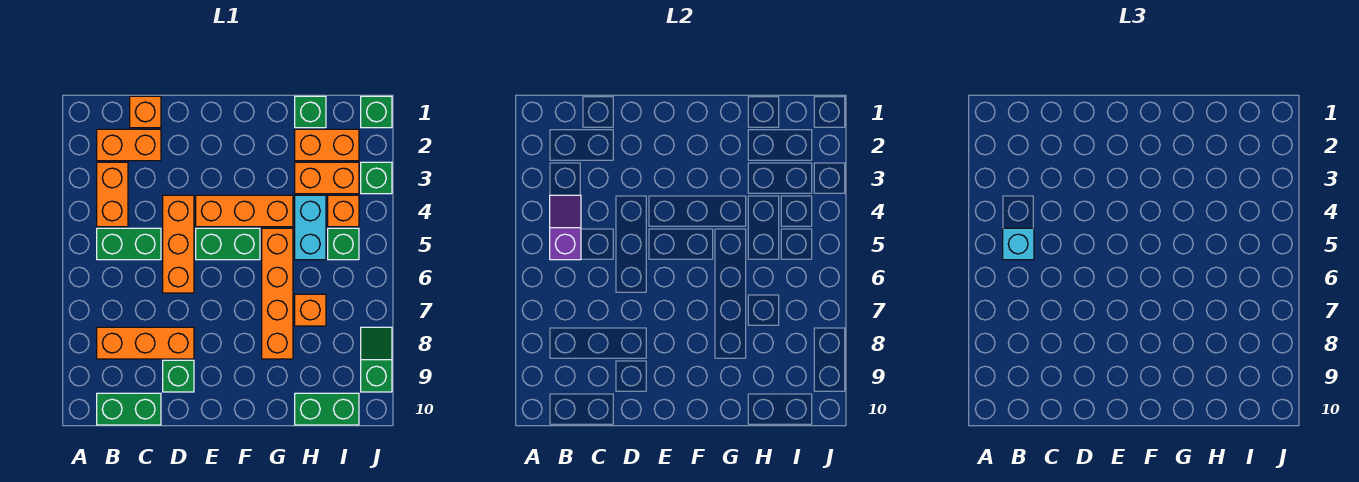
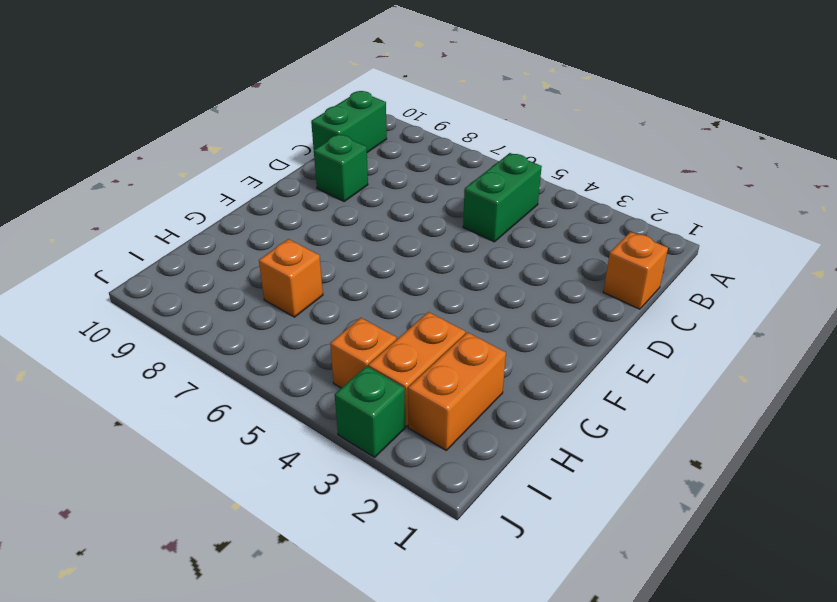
none -> orange 1x2 brick [97,129,161,161]
none -> orange 1x2 brick [97,162,128,227]
none -> orange 1x3 brick [97,327,194,359]

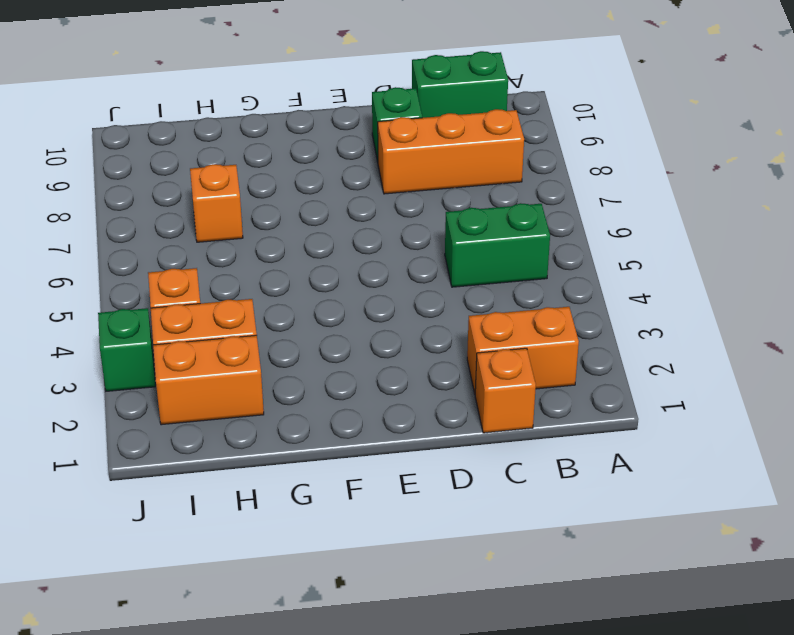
none -> orange 1x2 brick [97,162,128,227]
none -> orange 1x3 brick [163,195,194,293]
none -> orange 1x3 brick [196,195,293,227]

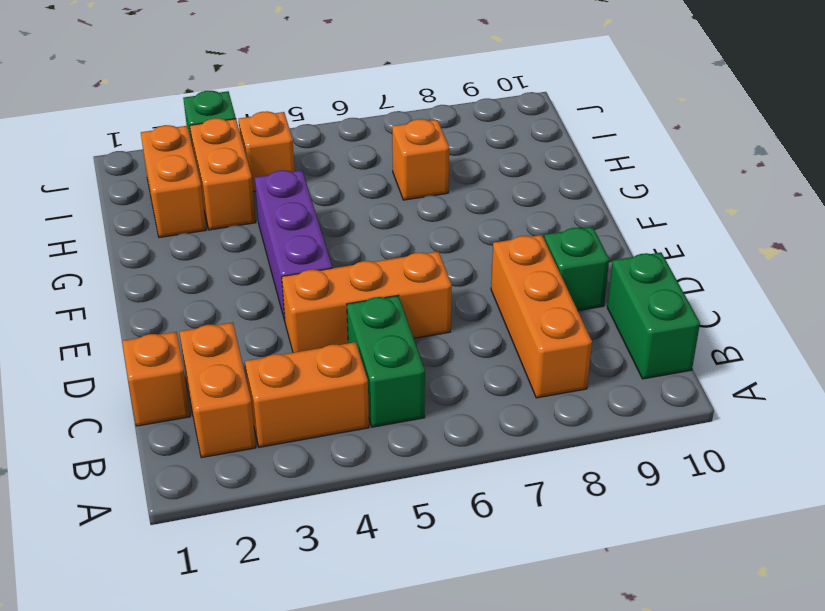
purple 1x3 brick [255,170,332,321] -> orange 1x3 brick [196,195,293,227]
none -> green 1x2 brick [196,228,260,260]
none -> orange 1x4 brick [262,228,293,359]
none -> green 1x1 brick [295,96,326,128]

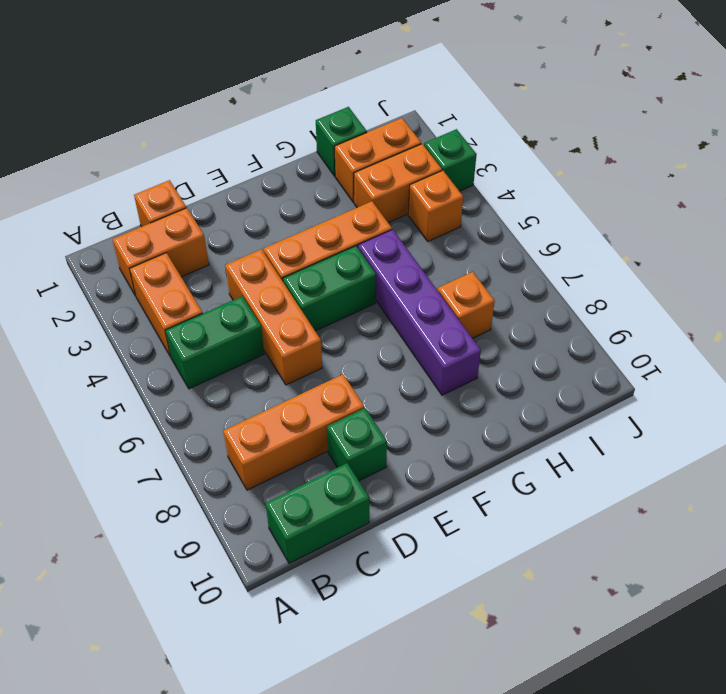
purple 1x4 brick [358,230,481,395] -> orange 1x4 brick [262,228,293,359]
none -> cyan 1x2 brick [295,195,326,260]
none -> green 1x2 brick [295,393,359,425]
none -> green 1x1 brick [328,228,359,260]

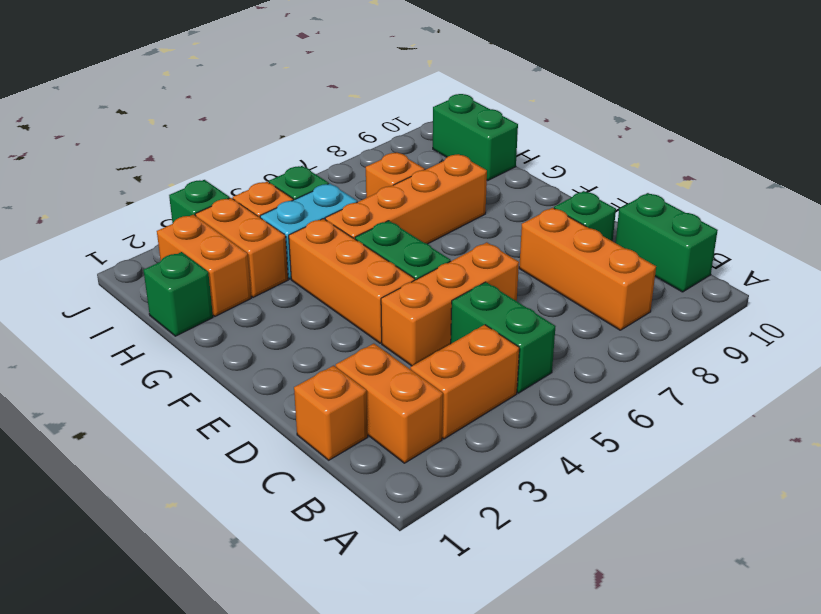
none -> green 1x1 brick [361,96,392,128]
none -> green 1x2 slope [361,327,392,392]
none -> purple 1x2 slope [550,195,581,260]

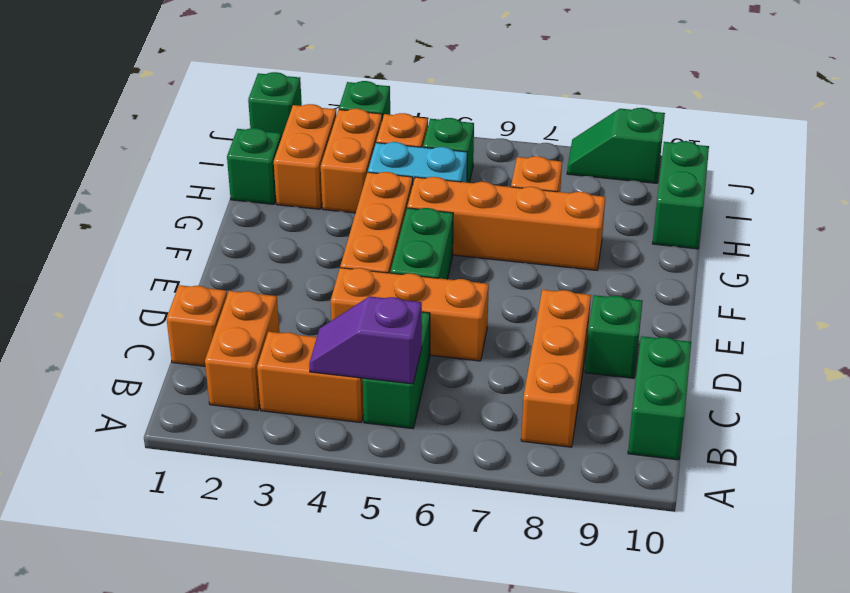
none -> cyan 1x1 brick [1003,228,1034,260]

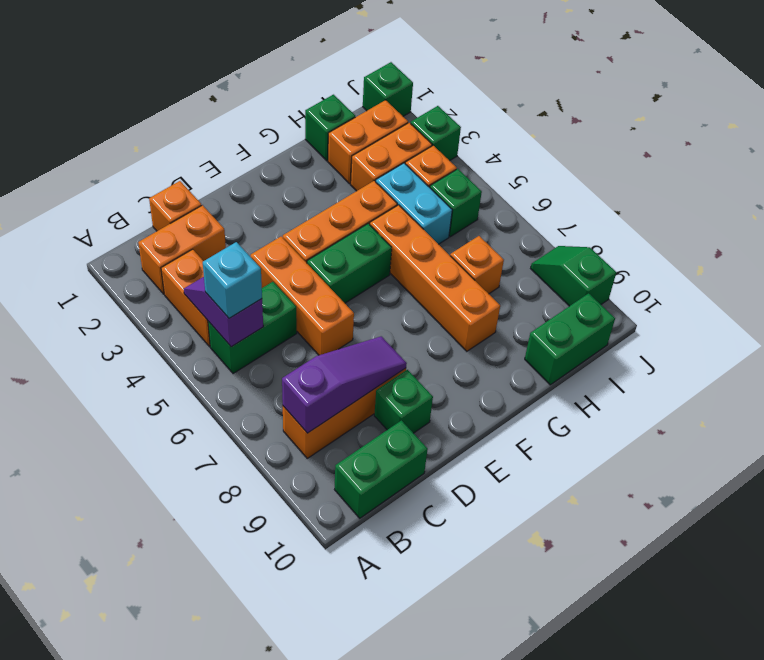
purple 1x3 slope [282,336,407,433] -> none

